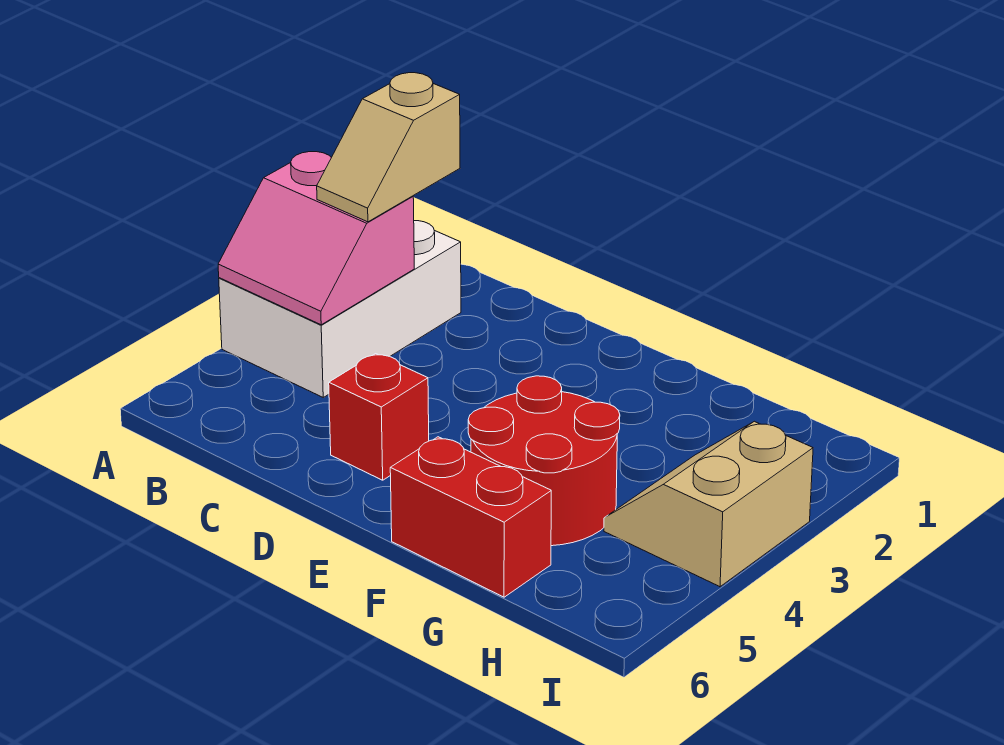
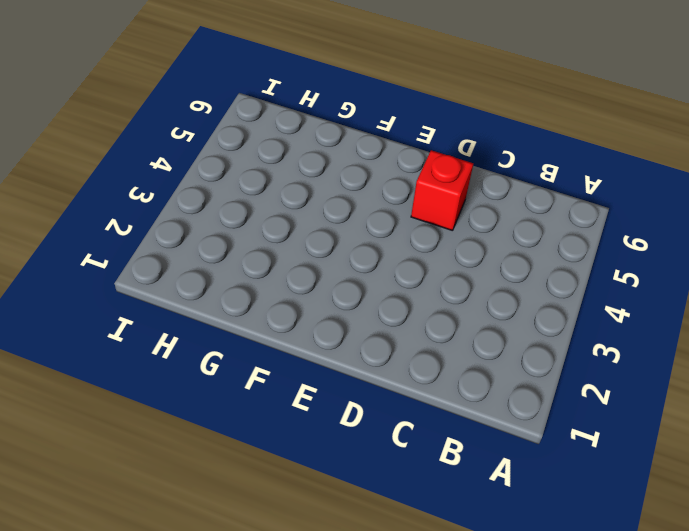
none -> white 2x3 brick [219,221,461,397]
none -> red 2x2 round brick [468,376,620,546]

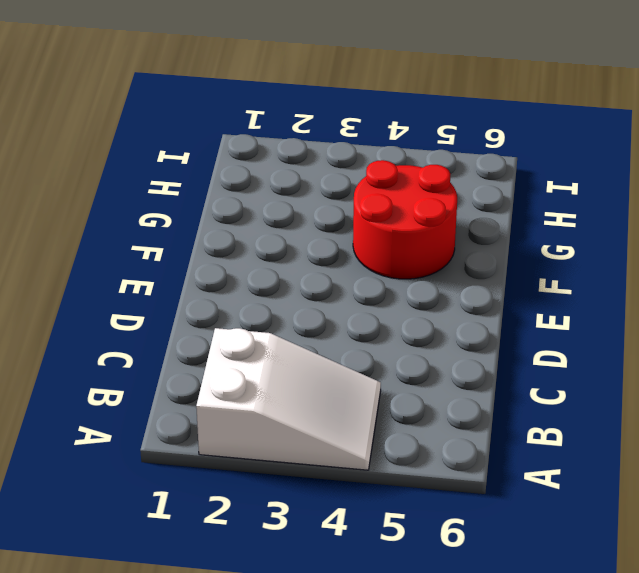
white 2x3 slope [196,328,381,470] -> white 2x3 brick [219,221,461,397]
none -> red 1x1 brick [329,354,429,480]
none -> red 1x2 brick [390,437,551,597]

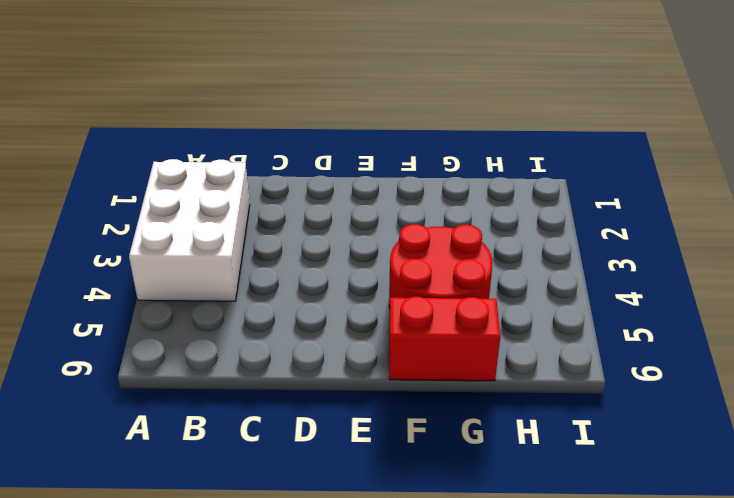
none -> red 1x1 brick [329,354,429,480]
none -> tan 2x2 slope [604,421,813,587]

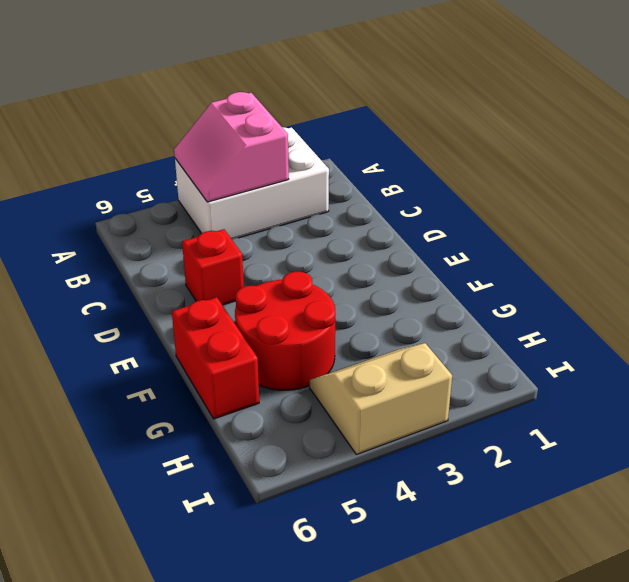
none -> tan 1x2 slope [317,73,460,222]

